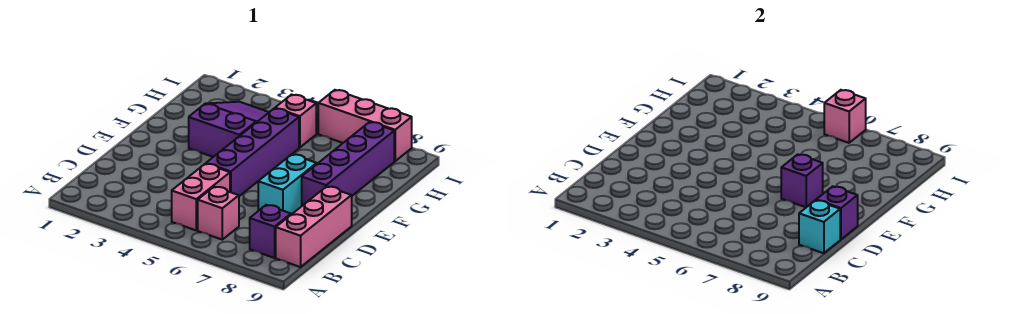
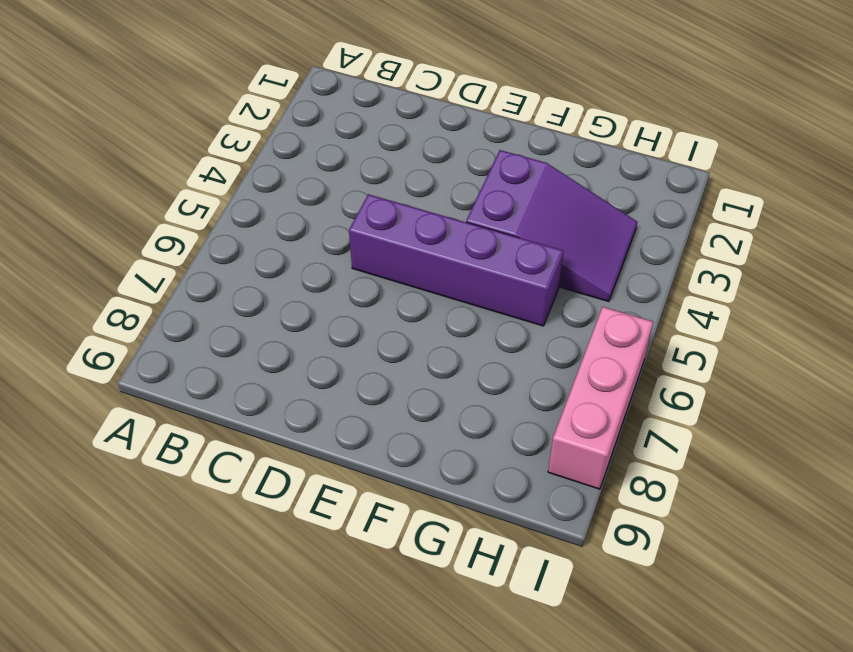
none -> pink 1x2 brick [172,164,230,230]
none -> pink 1x1 brick [198,187,239,240]
none -> purple 1x1 brick [250,205,291,258]

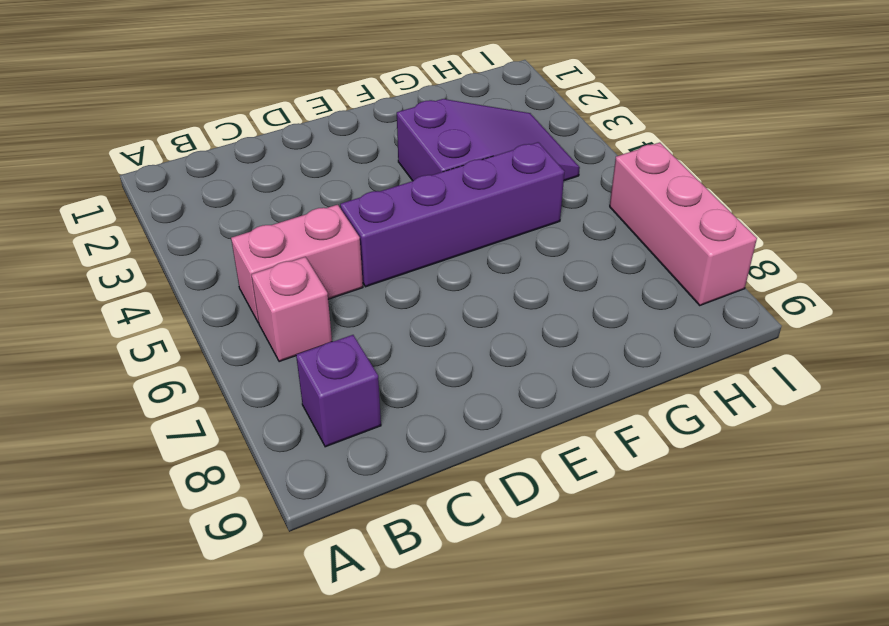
none -> pink 1x3 brick [276,186,352,267]
none -> cyan 1x2 brick [258,154,317,215]
none -> purple 1x4 brick [302,122,394,206]

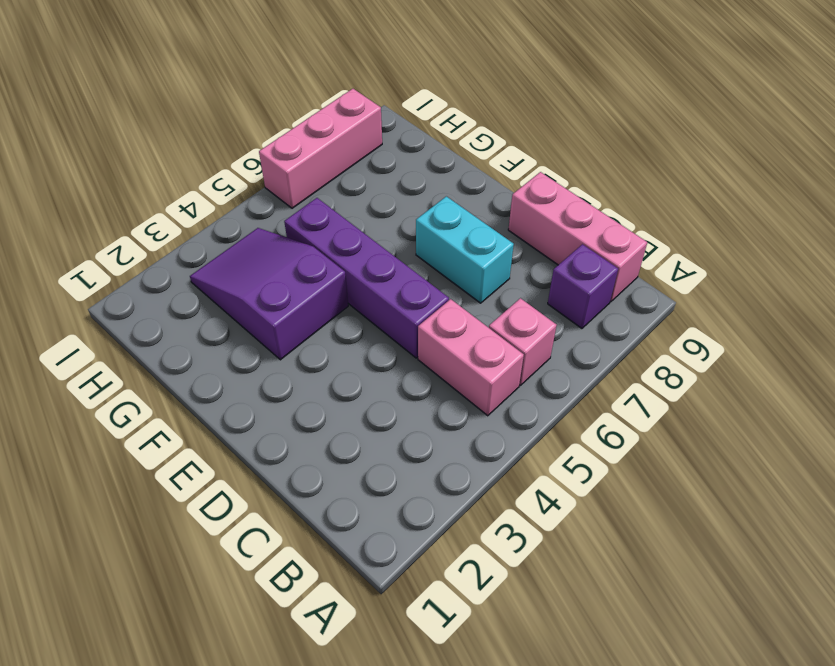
none -> purple 1x4 brick [302,122,394,206]
none -> pink 1x1 brick [275,95,316,148]
none -> cyan 1x1 brick [799,200,840,253]

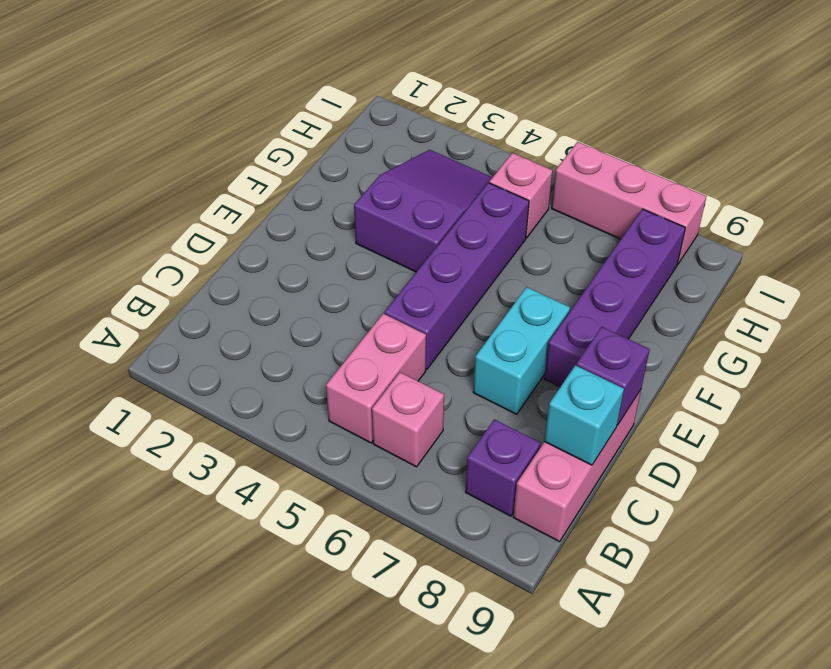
none -> purple 1x1 brick [781,154,823,207]
none -> pink 1x1 brick [824,90,866,143]

